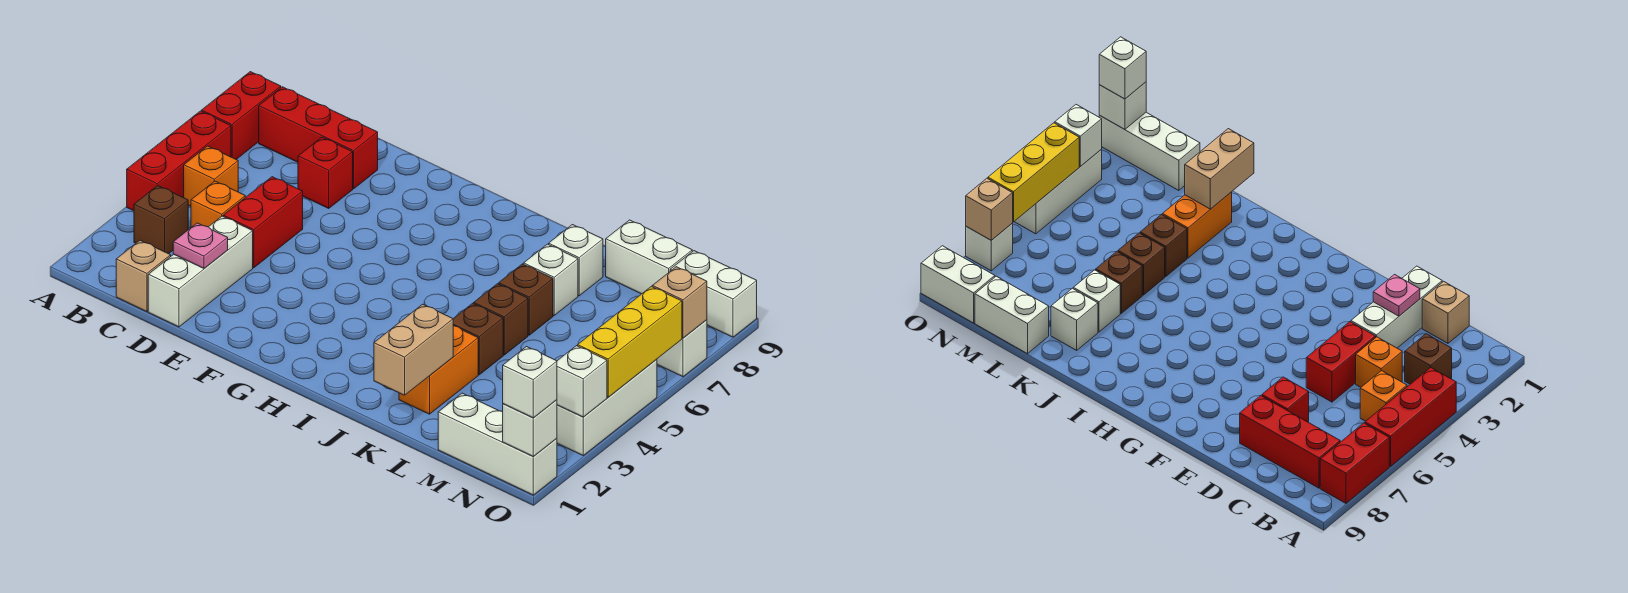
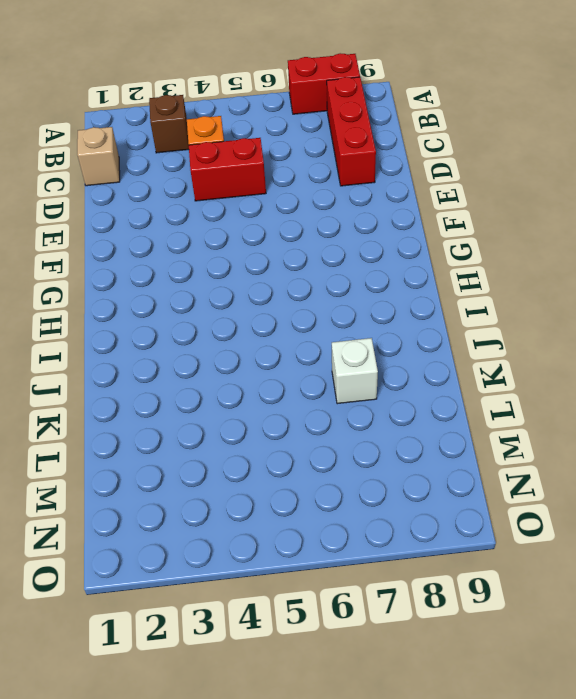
none -> red 1x3 brick [127,111,231,211]
none -> orange 1x1 brick [184,146,238,206]
none -> white 1x3 brick [148,216,253,327]

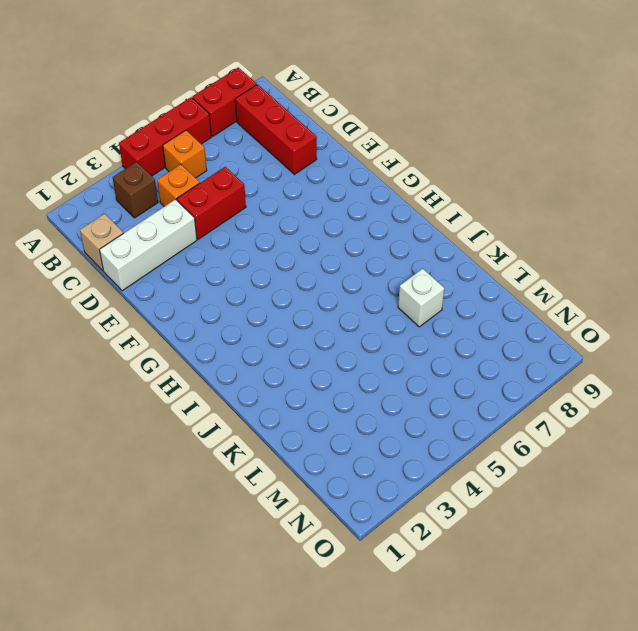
none -> red 1x1 brick [298,137,353,208]
none -> orange 1x2 brick [399,326,478,414]
none -> brown 1x1 brick [453,303,503,375]

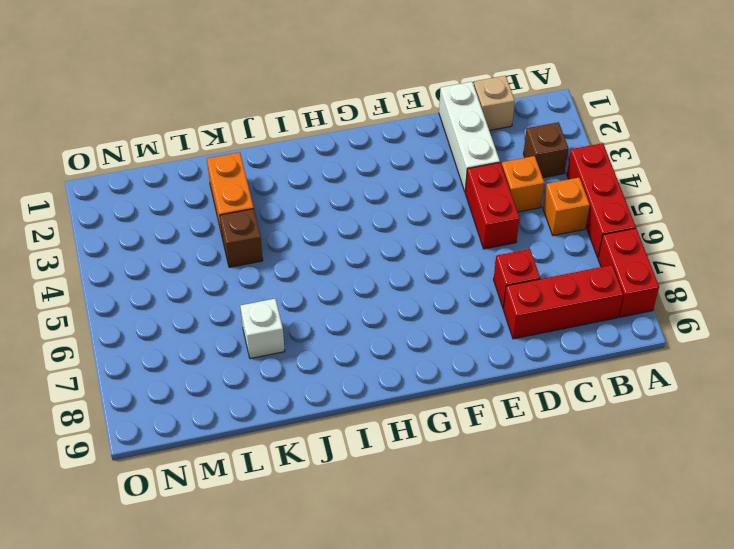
none -> brown 1x1 brick [474,284,528,355]
none -> brown 1x1 brick [499,264,553,335]
none -> white 1x1 brick [549,225,603,296]

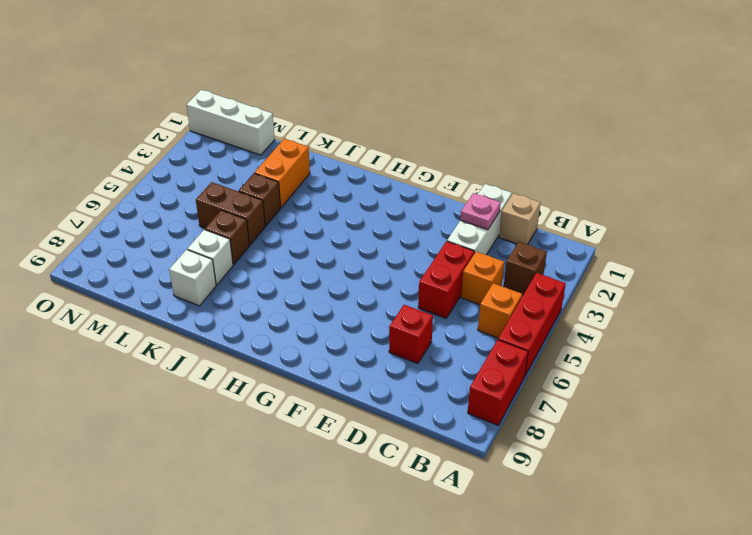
brown 1x2 brick [196,182,265,245] -> brown 1x1 brick [474,284,528,355]
none -> red 1x3 brick [259,87,378,189]
none -> white 1x2 brick [606,220,692,294]
none -> white 1x2 brick [670,251,757,337]

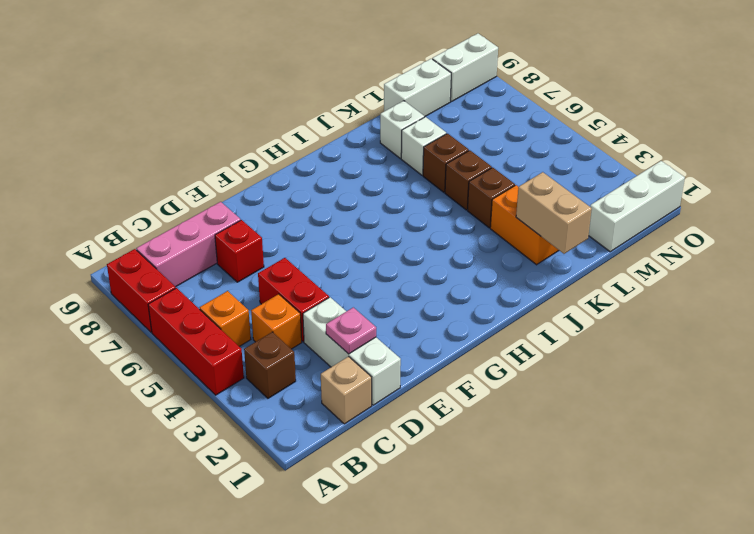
pink 1x3 brick [136,202,241,287] -> red 1x3 brick [259,87,378,189]
none -> white 1x3 brick [557,359,657,455]
none -> white 1x1 brick [657,320,707,377]
none -> white 1x1 brick [503,400,557,457]

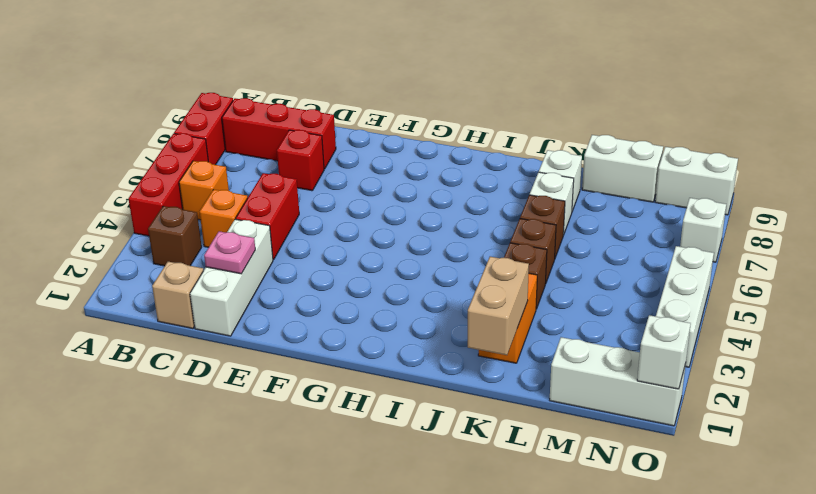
none -> white 1x1 brick [557,346,607,417]
none -> yellow 1x3 brick [578,286,682,397]
none -> tan 1x1 brick [652,267,707,338]

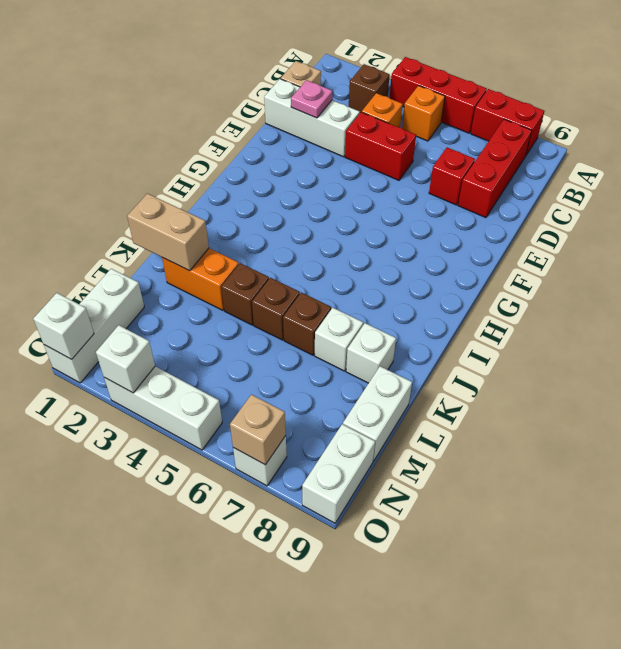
none -> yellow 1x3 brick [578,286,682,397]
none -> white 1x1 brick [503,347,557,418]

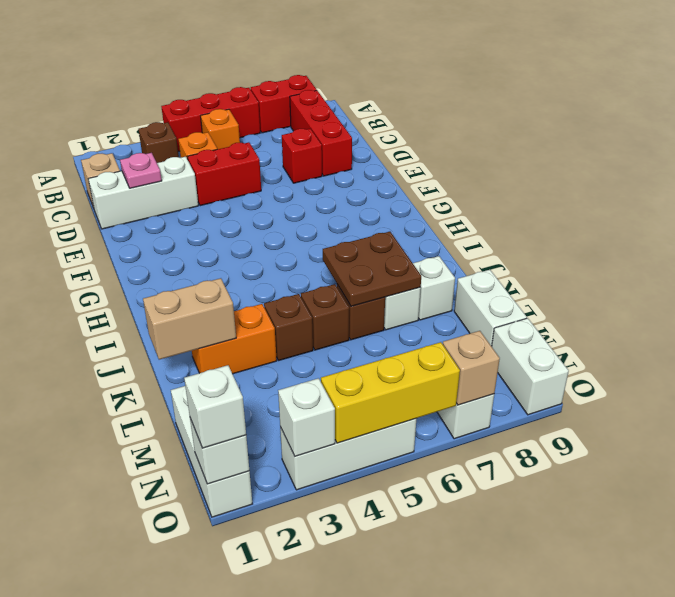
brown 2x2 plate [323,232,421,306] -> none

